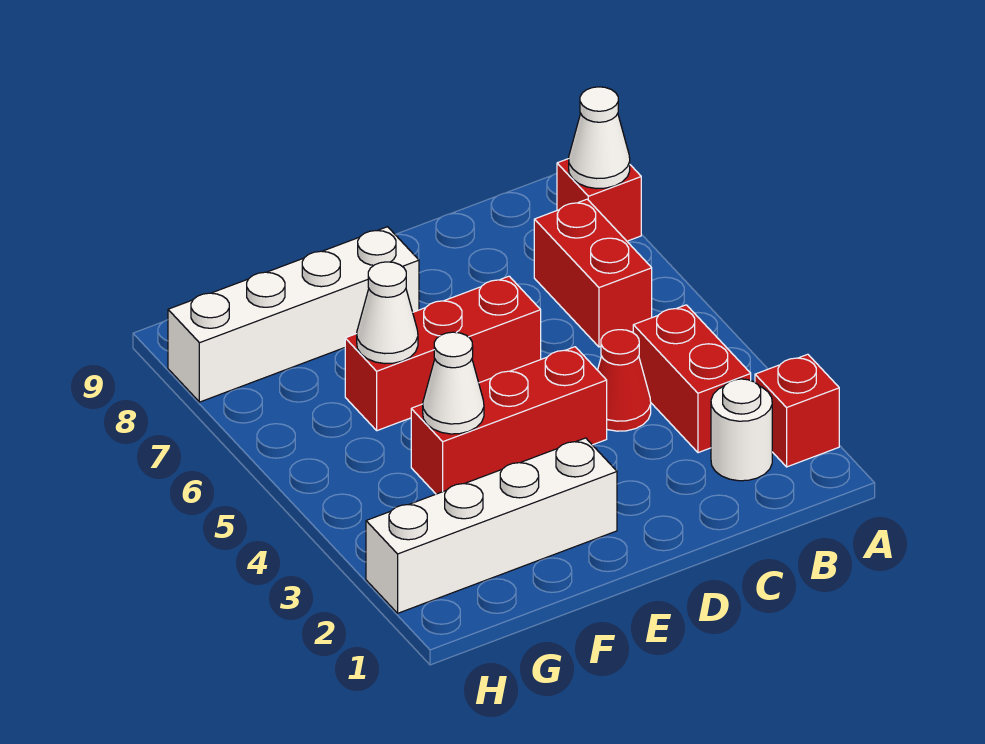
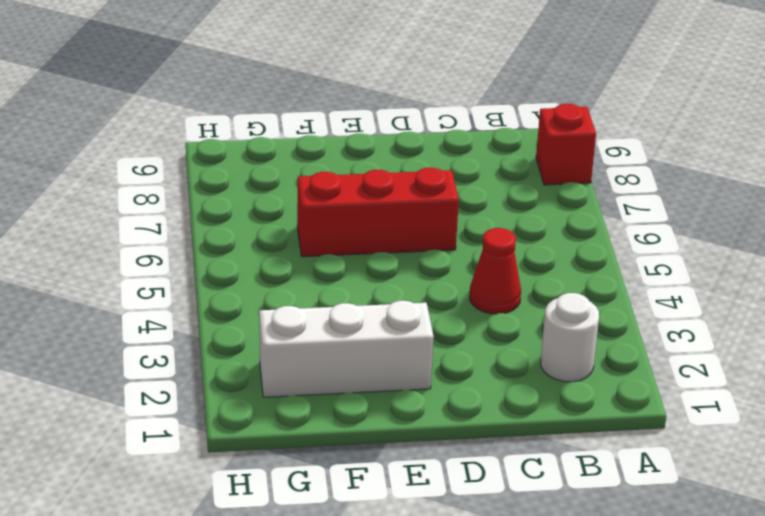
white 1x3 brick [259,301,434,397] -> white 1x4 brick [366,438,617,613]
none -> red 1x1 brick [755,354,839,467]
none -> red 1x2 brick [633,305,751,453]
none -> red 1x2 brick [534,199,652,347]

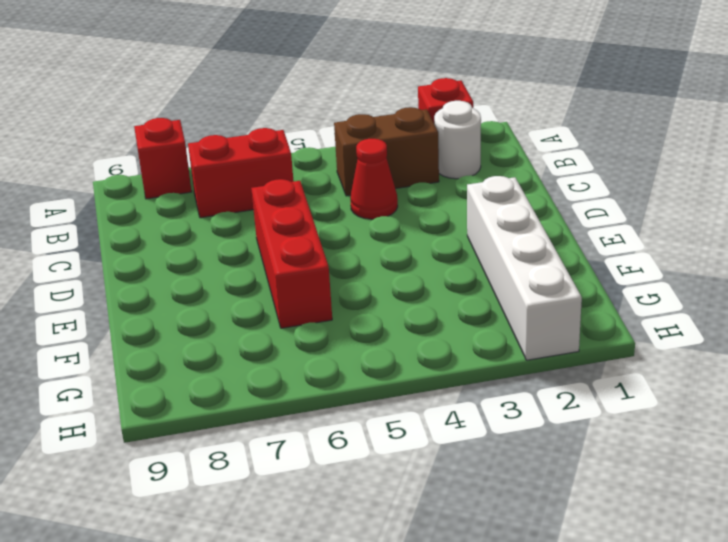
brown 1x2 brick [334,107,439,196] -> red 1x2 brick [633,305,751,453]
none -> red 1x3 brick [411,347,607,494]
none -> white 1x4 brick [168,227,419,402]
none -> white 1x1 cone [569,87,630,189]

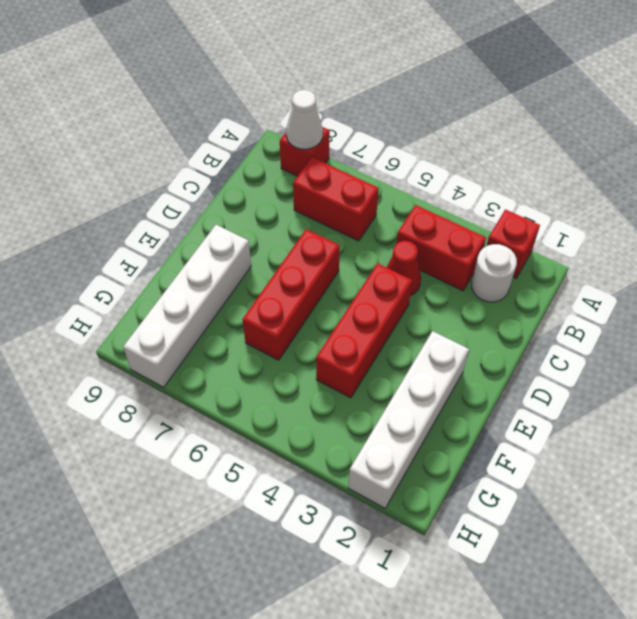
none -> white 1x1 cone [423,332,484,434]
none -> white 1x1 cone [357,262,418,364]

